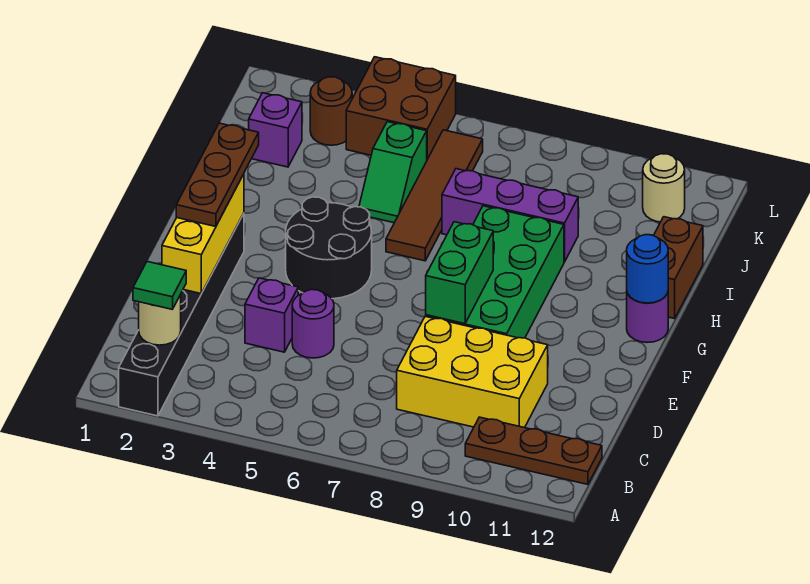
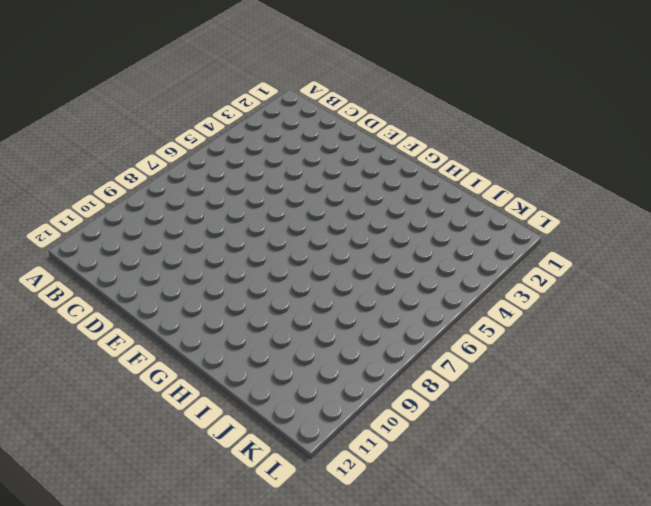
none -> black 1x6 brick [119,213,244,416]
none -> brown 1x3 plate [465,417,602,484]
none -> yellow 2x3 brick [397,316,548,428]

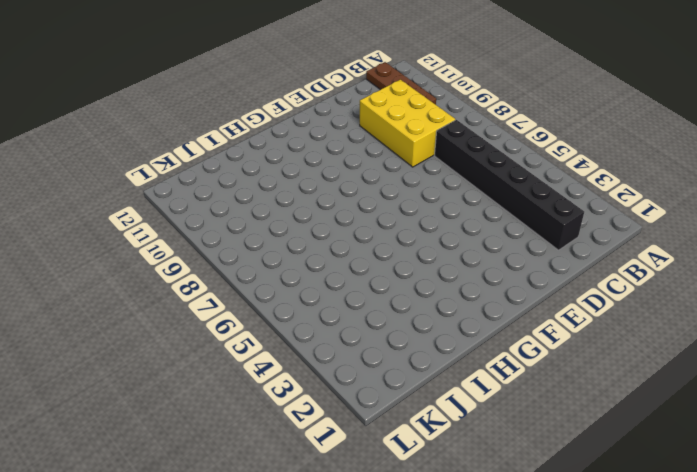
black 1x6 brick [434,120,584,250] -> black 1x6 brick turned to [119,213,244,416]
none -> purple 1x1 brick [245,278,298,352]
none -> purple 1x1 round brick [292,290,334,358]
none -> green 2x4 brick [426,206,564,338]

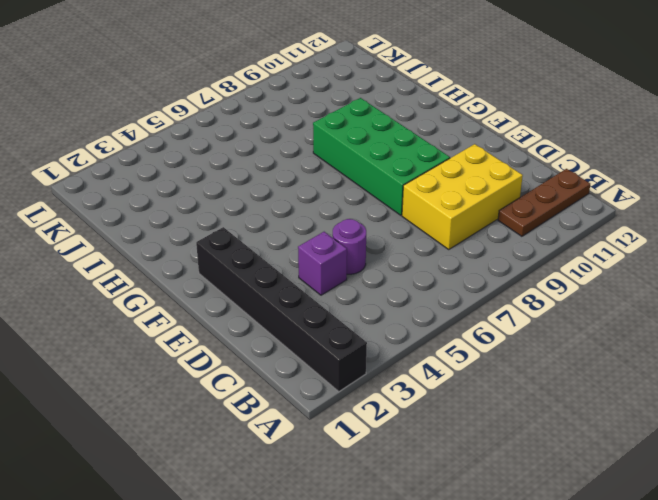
none -> black 2x2 round brick [286,197,372,299]
none -> purple 1x1 round brick [627,293,668,342]
none -> brown 1x4 tile [386,130,483,261]

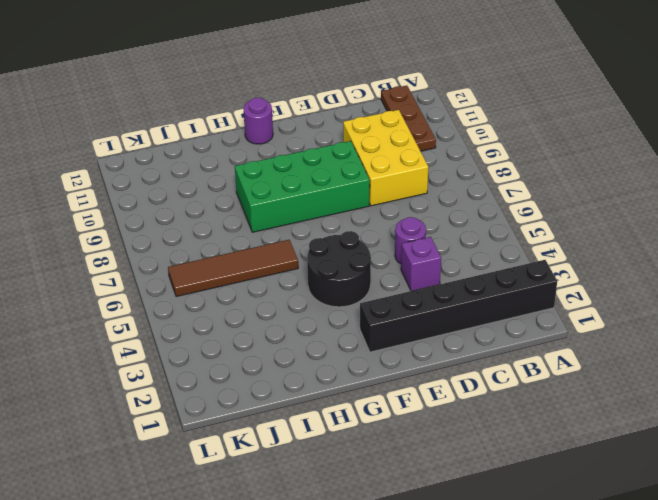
none -> brown 1x2 brick [654,217,703,319]
none -> green 1x2 slope [359,122,427,223]
none -> purple 1x3 brick [442,169,578,262]

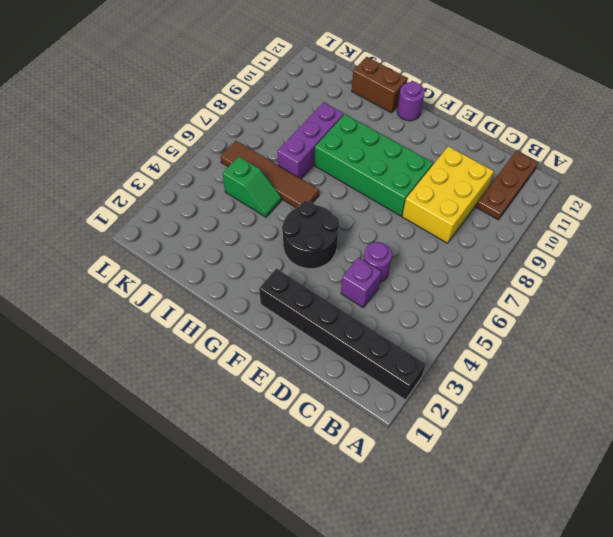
none -> purple 1x1 brick [249,93,302,167]
none -> brown 1x1 round brick [310,77,352,145]
none -> brown 2x2 brick [346,57,456,159]

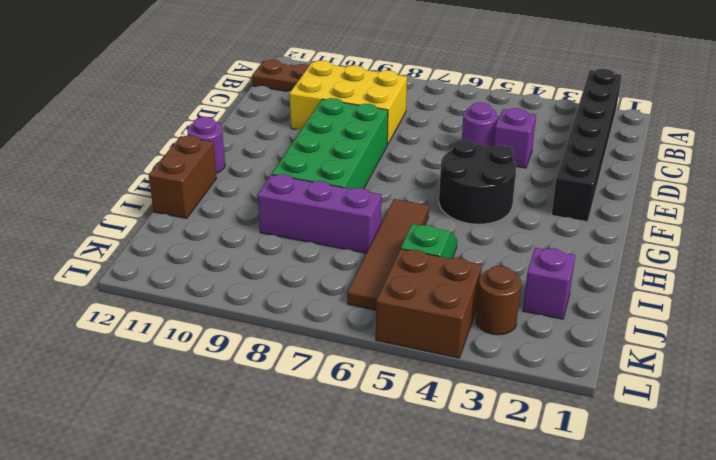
none -> tan 1x1 round brick [643,154,685,222]
none -> tan 1x1 round brick [139,295,181,345]
none -> yellow 1x3 brick [162,174,244,293]

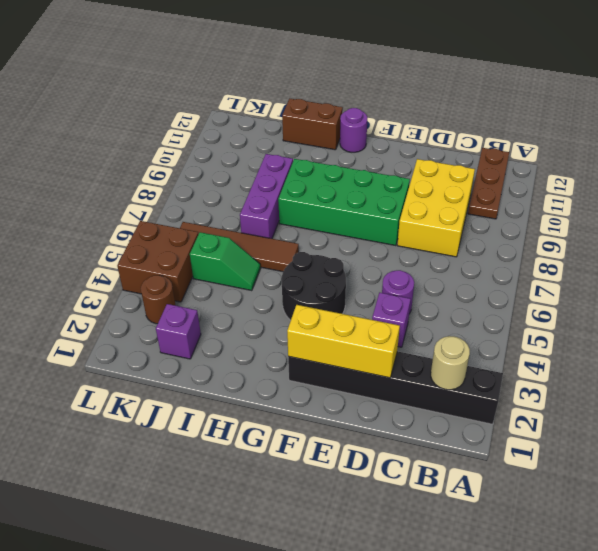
none -> tan 1x1 round brick [643,154,685,222]
none -> green 1x2 brick [426,222,493,324]
none -> blue 1x1 round brick [627,235,668,303]

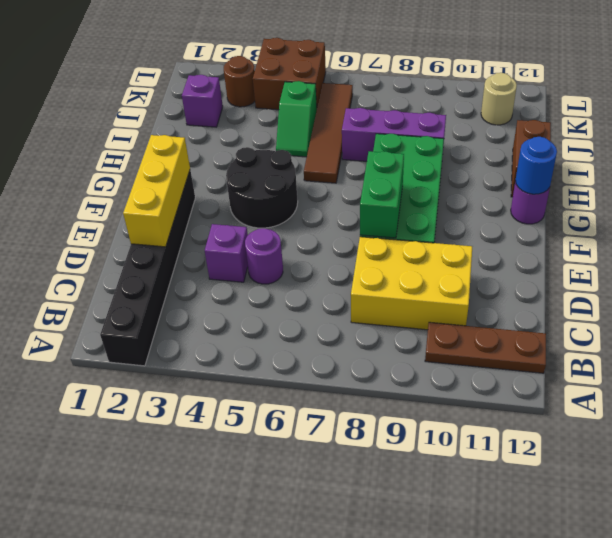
none -> tan 1x1 round brick [139,295,181,345]
none -> green 1x1 tile [133,262,186,309]
none -> brown 1x3 plate [176,123,259,227]

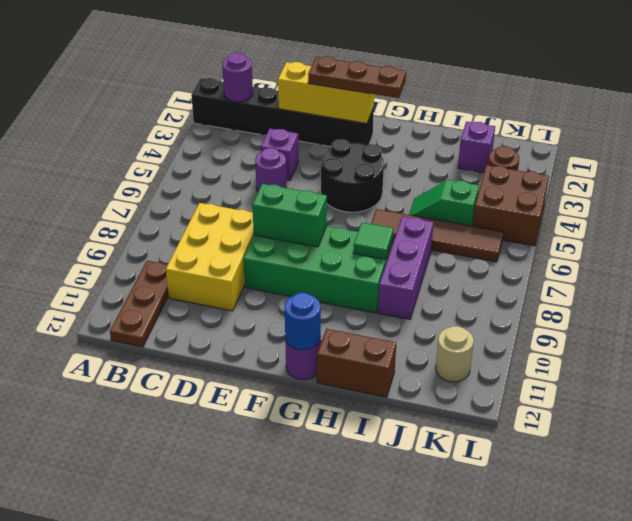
purple 1x1 round brick [222,53,253,102] -> tan 1x1 round brick [139,295,181,345]
green 1x1 tile [353,222,394,260] -> green 1x1 tile moved to [133,262,186,309]

